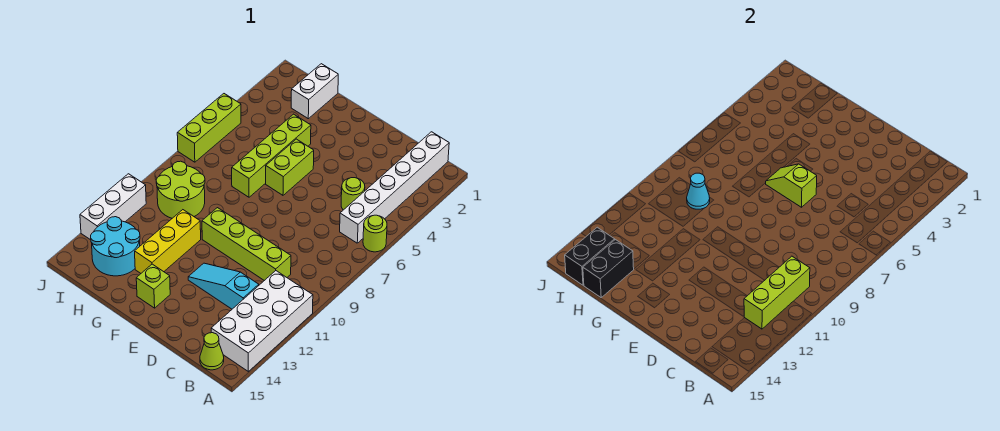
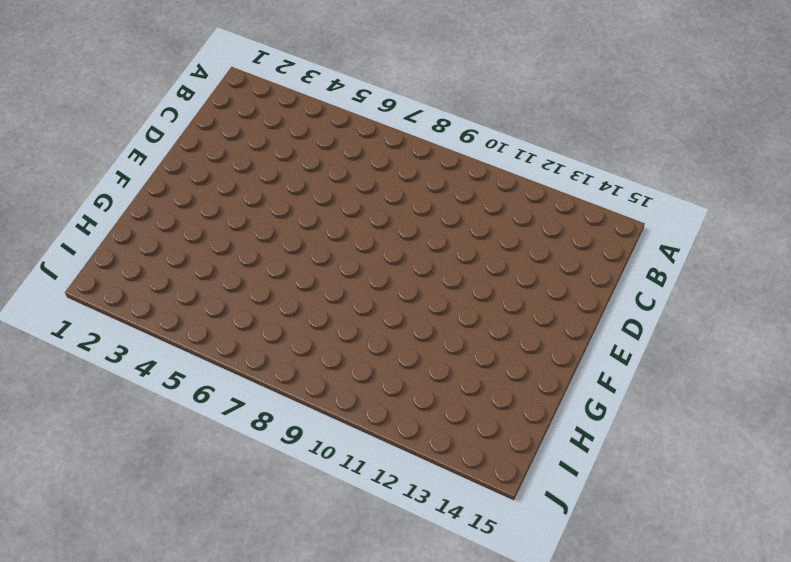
none -> lime 1x1 round brick [363,215,387,252]
none -> white 2x4 brick [211,271,313,371]
none -> white 1x6 brick [340,132,449,243]

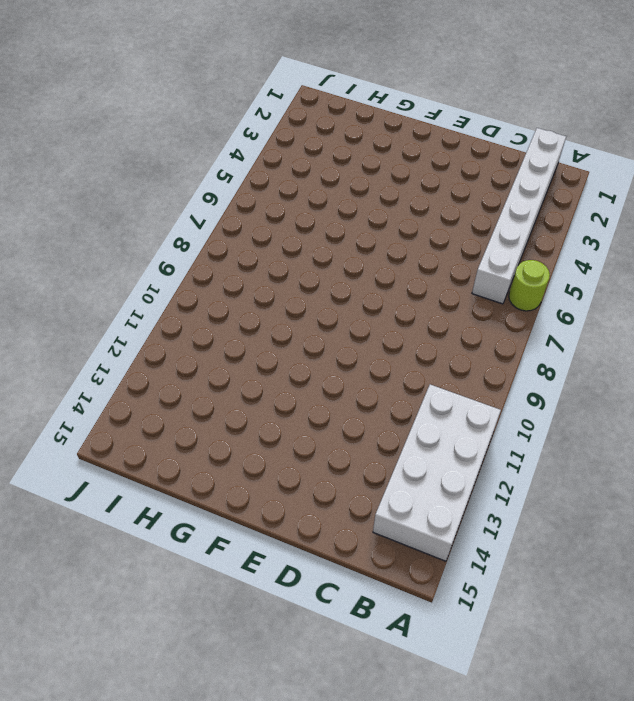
none -> lime 1x1 cone [200,333,224,370]
none -> lime 1x1 round brick [341,178,365,210]
none -> lime 1x4 brick [202,208,291,281]

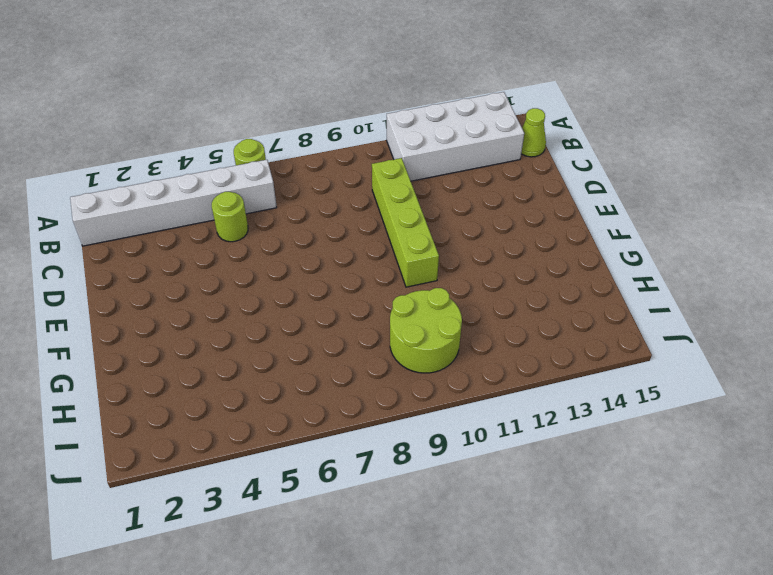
none -> cyan 1x3 slope [188,263,259,309]
none -> lime 1x2 brick [266,139,314,195]
none -> lime 1x1 brick [136,264,170,308]

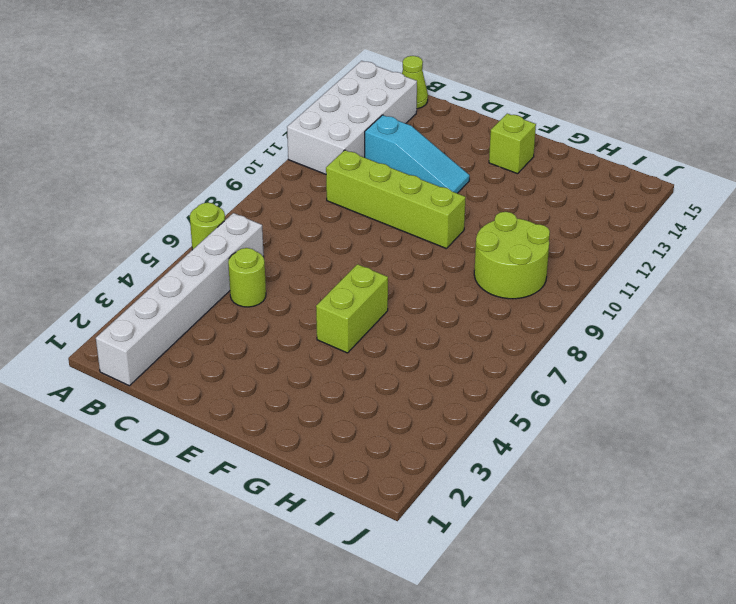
none -> lime 1x4 brick [232,114,311,197]
none -> yellow 1x3 brick [135,210,201,273]
none -> white 1x2 brick [291,64,338,119]

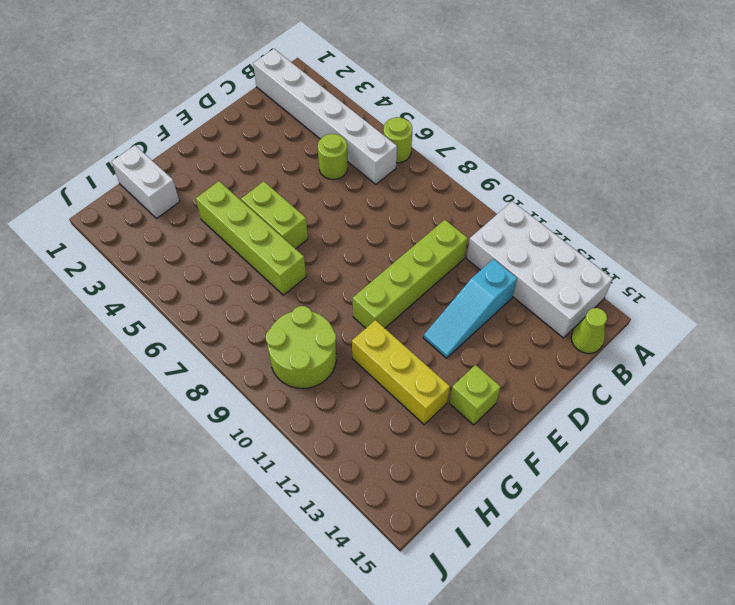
none -> cyan 2x2 round brick [91,217,140,276]
none -> lime 1x3 brick [177,94,241,162]
none -> white 1x3 brick [80,174,146,240]

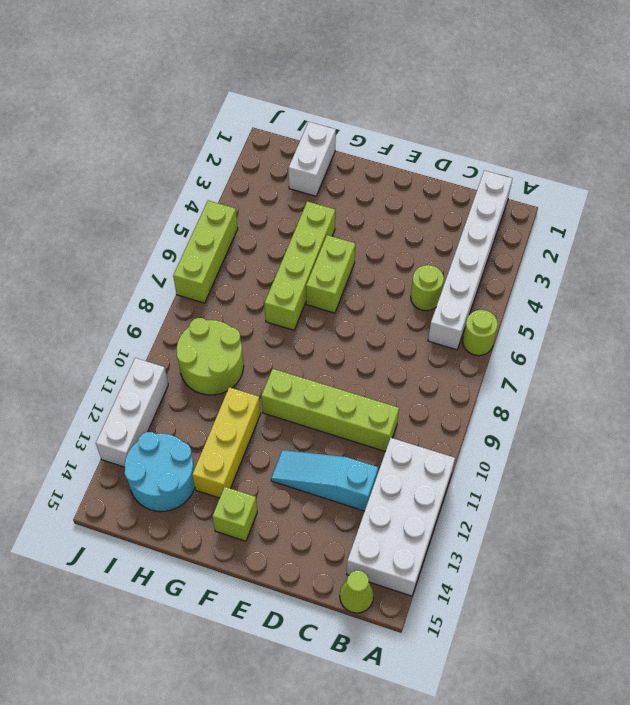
none -> lime 1x3 brick [744,256,810,329]
none -> lime 1x2 slope [766,164,817,207]
none -> cyan 1x1 cone [687,173,710,209]

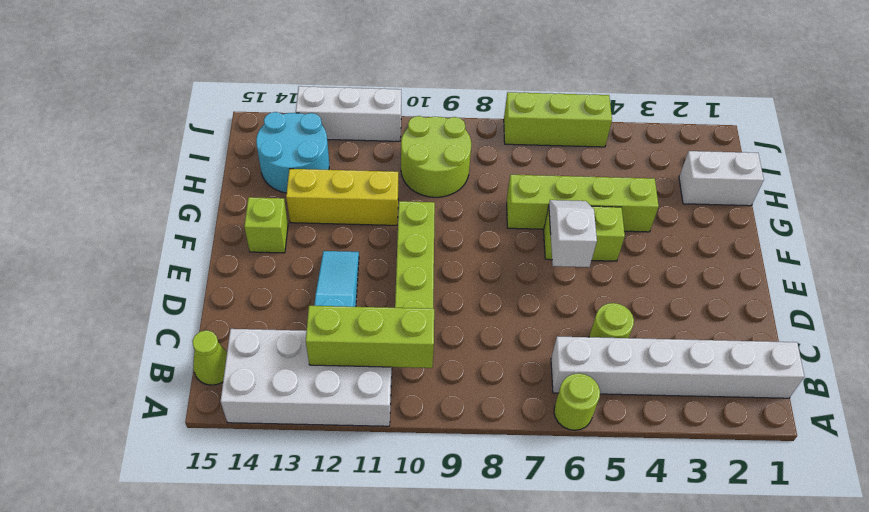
white 1x2 slope [549,200,597,267] -> lime 1x2 slope [766,164,817,207]
none -> cyan 1x1 cone [687,173,710,209]
none -> black 1x2 brick [583,240,634,297]
none -> black 1x2 brick [565,227,615,285]

